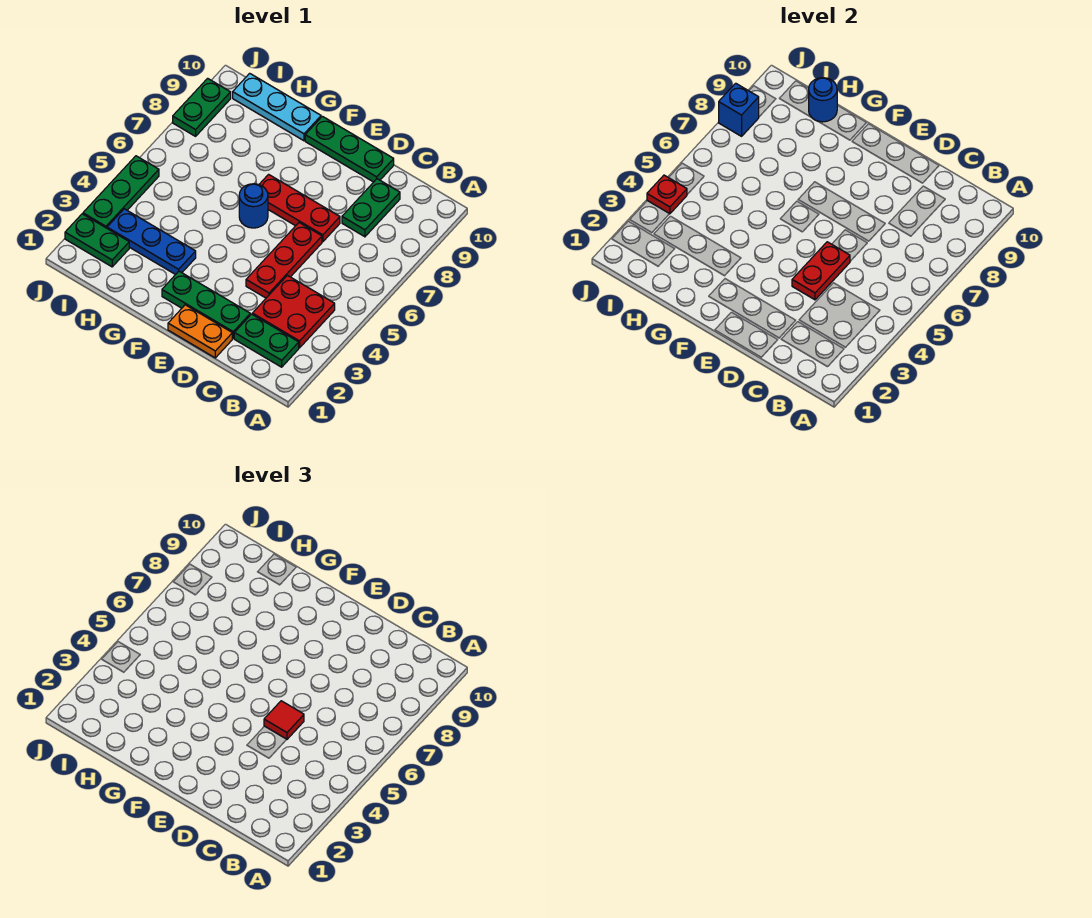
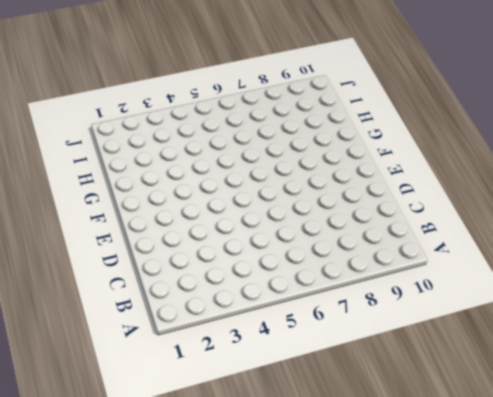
none -> green 1x2 plate [234,314,299,367]
none -> red 2x2 plate [252,276,335,348]
none -> green 1x2 plate [342,179,400,237]

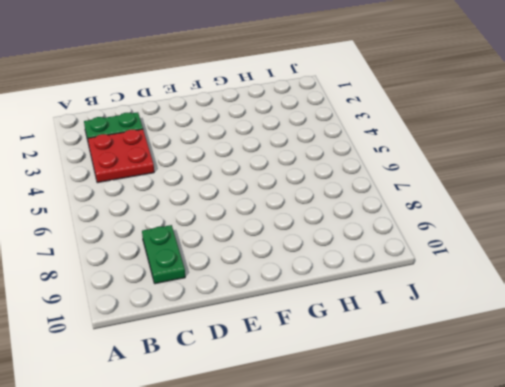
none -> orange 1x2 plate [168,305,232,358]
none -> green 1x3 plate [162,271,250,338]
none -> red 1x3 plate [246,223,322,298]

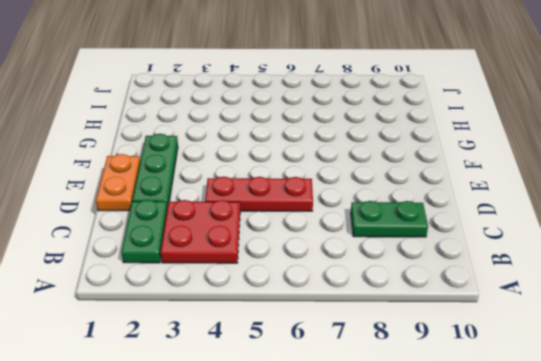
none -> red 1x3 plate [259,174,340,242]
none -> green 1x3 plate [305,116,394,182]
none -> blue 1x1 round brick [239,184,268,228]

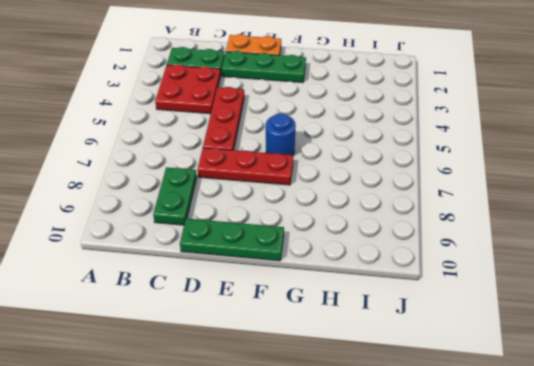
none -> blue 1x3 plate [107,209,196,275]
none -> cyan 1x3 plate [233,73,321,141]
none -> green 1x2 plate [65,214,129,267]

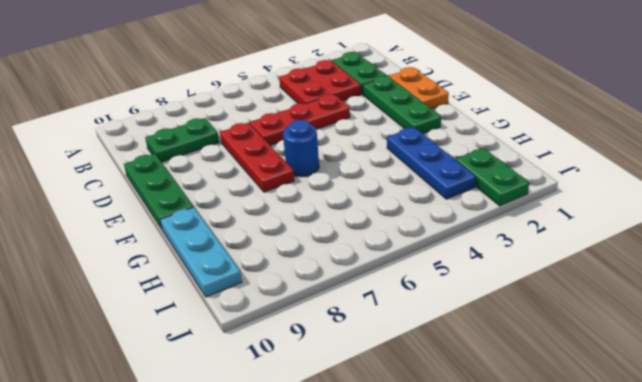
none -> green 1x3 plate [83,156,159,228]
none -> green 1x2 plate [173,78,231,136]
none -> red 1x2 plate [792,242,850,300]

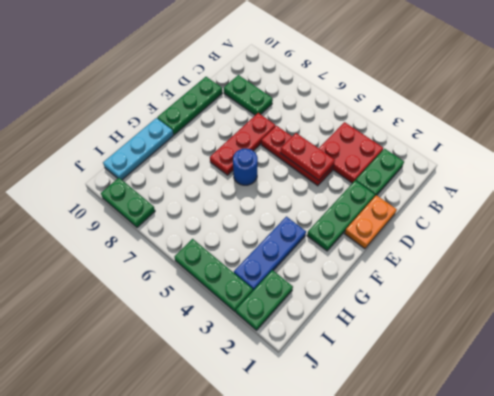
none -> blue 1x1 round brick [809,78,837,122]
none -> red 1x1 plate [647,175,687,214]
none -> blue 1x1 brick [719,83,759,136]

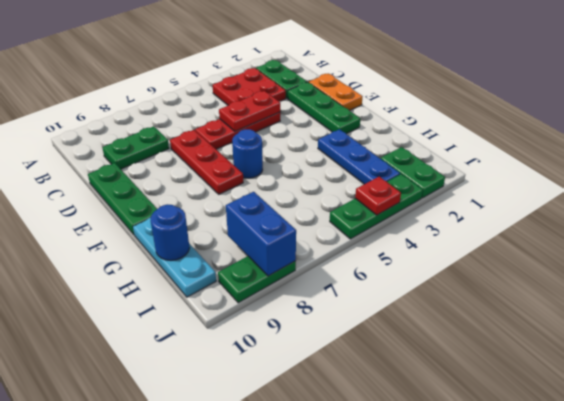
blue 1x2 brick [226,192,296,276] -> blue 1x1 brick [719,83,759,136]
none -> red 1x1 tile [264,701,304,740]

